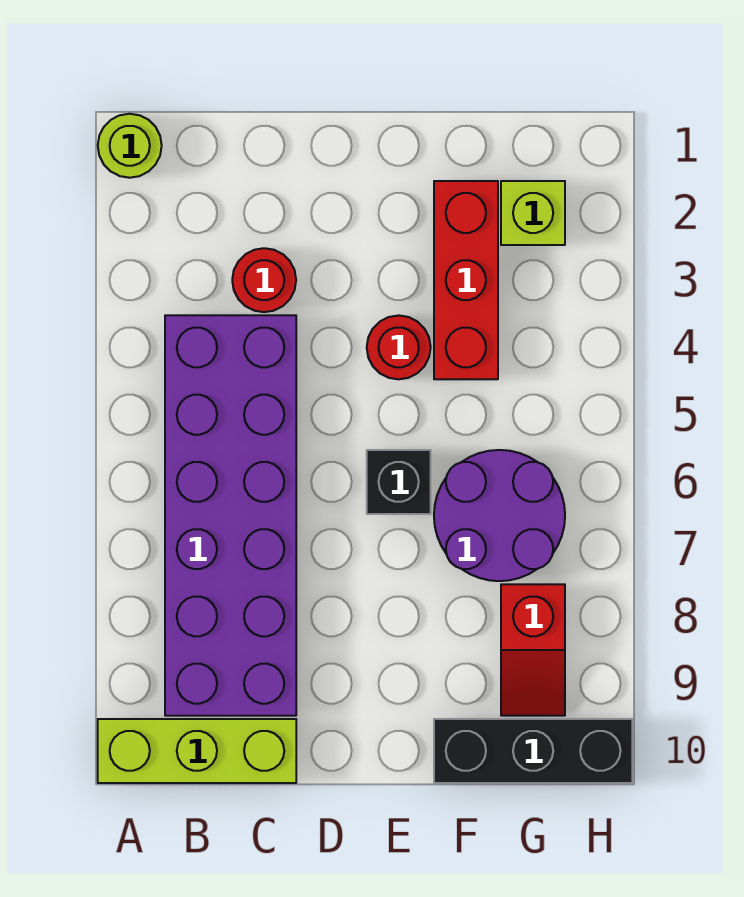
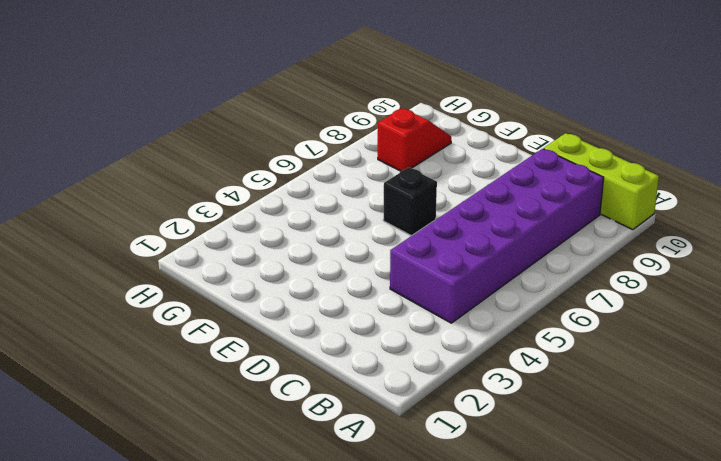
none -> lime 1x1 round brick [98,114,162,178]
none -> red 1x1 round brick [232,248,296,312]

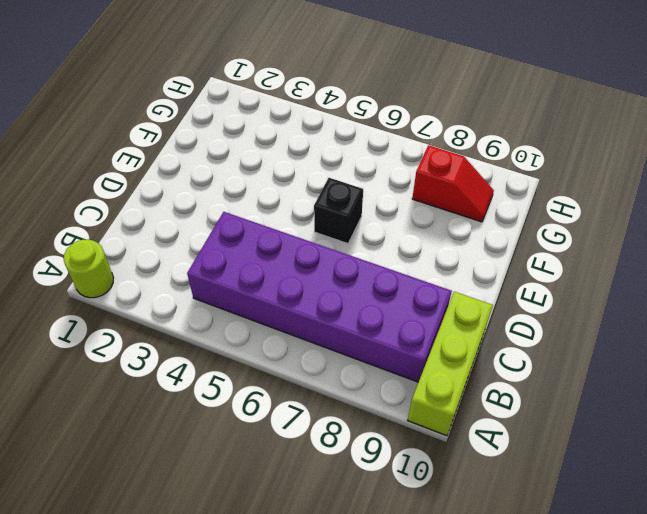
none -> red 1x1 round brick [232,248,296,312]
none -> red 1x1 round brick [367,315,431,379]

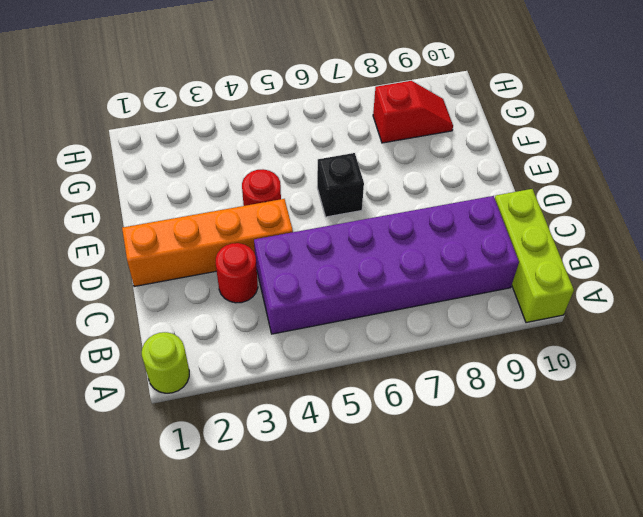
orange 1x4 brick [122,199,293,287] -> none
none -> red 1x3 brick [434,181,498,379]
none -> purple 2x2 round brick [434,450,565,581]

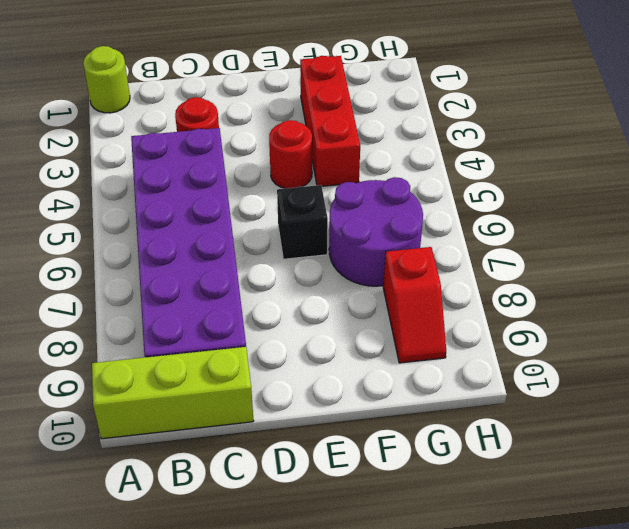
none -> black 1x3 brick [434,719,632,783]
none -> lime 1x1 brick [501,181,565,245]

